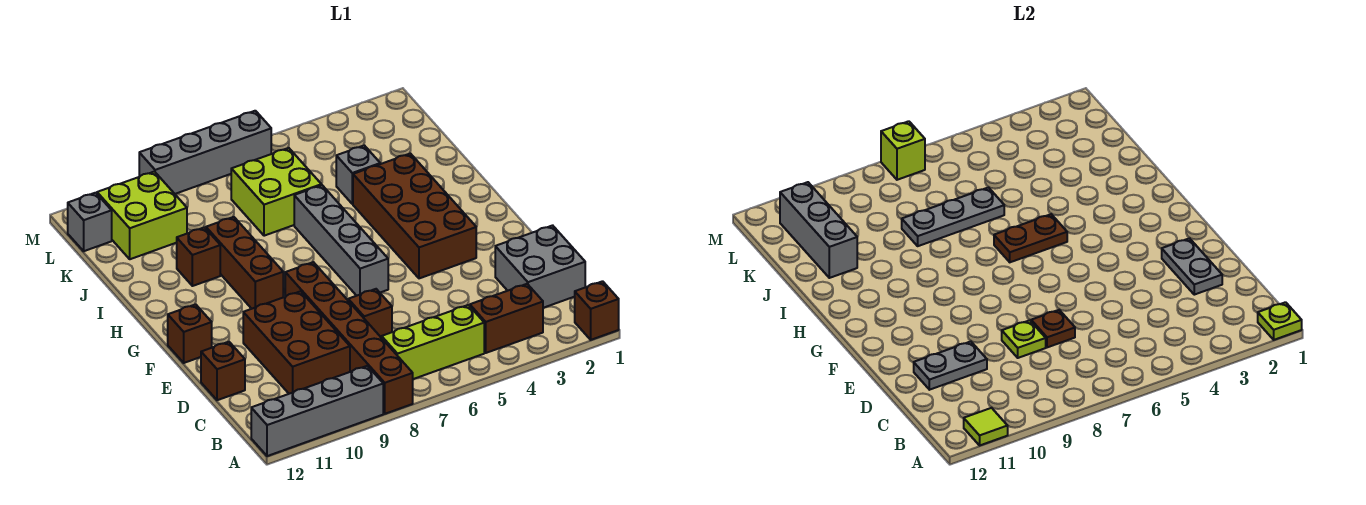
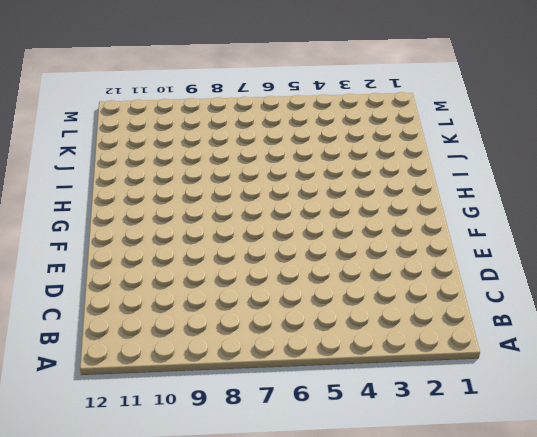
none -> brown 1x1 brick [575,281,619,340]
none -> brown 1x6 brick [285,262,413,414]
none -> grey 1x4 brick [251,366,383,456]

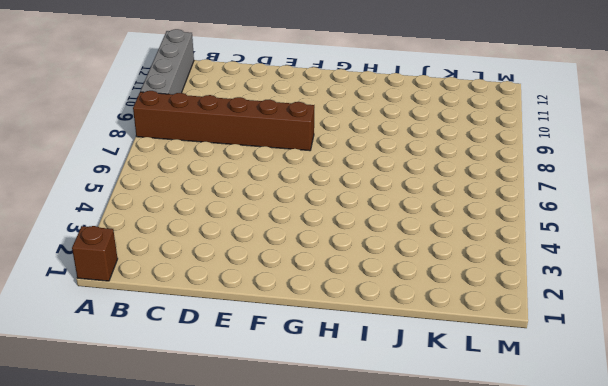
none -> brown 1x2 brick [470,284,543,353]
none -> lime 1x3 brick [382,305,484,379]
none -> grey 2x2 brick [495,225,585,308]

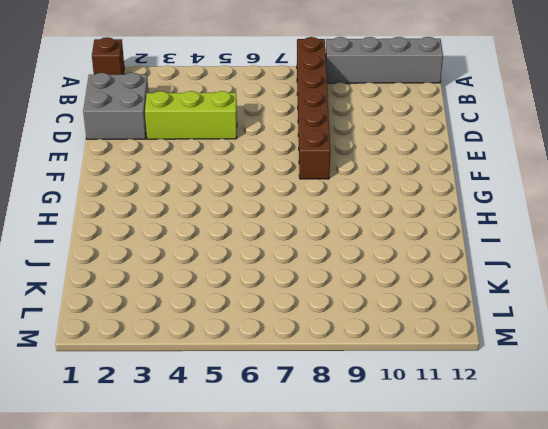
lime 1x3 brick [145,91,237,139] -> lime 1x3 brick moved to [382,305,484,379]
none -> brown 1x2 brick [470,284,543,353]
none -> brown 2x3 brick [243,291,350,394]
none -> brown 1x1 brick [348,289,392,338]

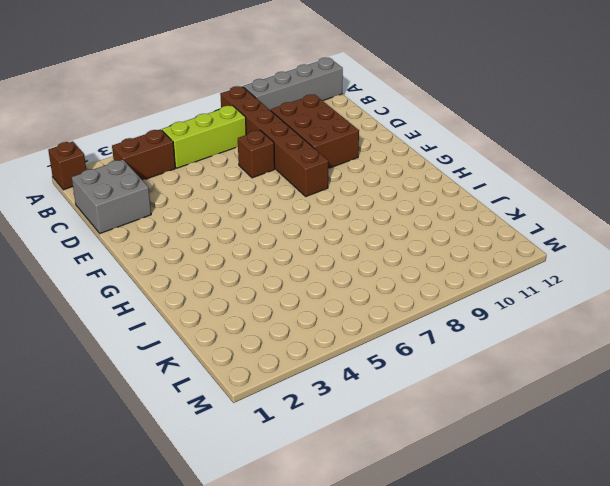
none -> brown 1x1 brick [201,342,245,400]
none -> brown 2x4 brick [353,153,476,278]
none -> grey 1x4 brick [294,185,388,296]

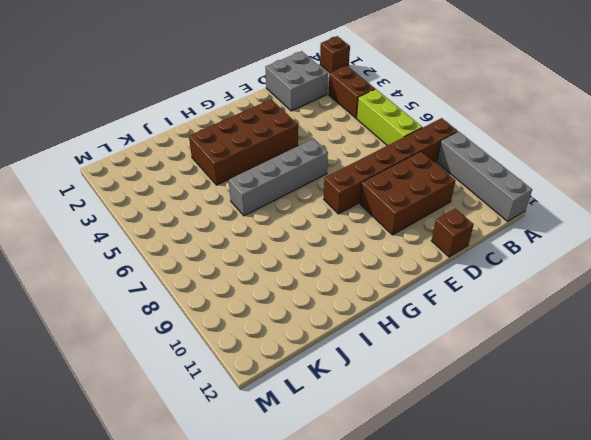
none -> brown 1x1 brick [348,289,392,338]
none -> brown 1x1 brick [168,304,212,363]
none -> brown 1x3 brick [206,217,283,309]

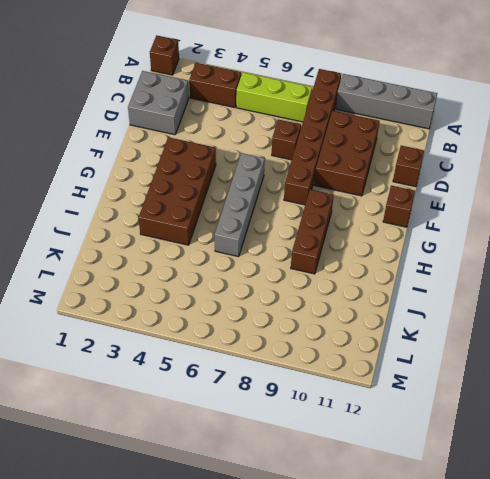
none -> brown 1x1 brick [177,227,220,286]
none -> grey 1x1 brick [336,145,380,204]
none -> lime 2x2 brick [231,148,321,236]

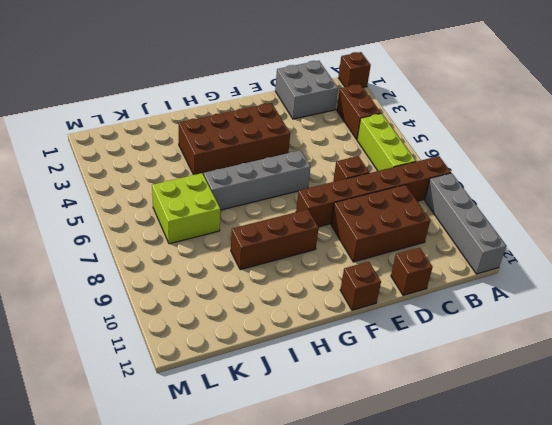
none -> brown 1x1 brick [177,227,220,286]
none -> grey 1x1 brick [336,145,380,204]
none -> lime 2x2 brick [97,172,187,259]

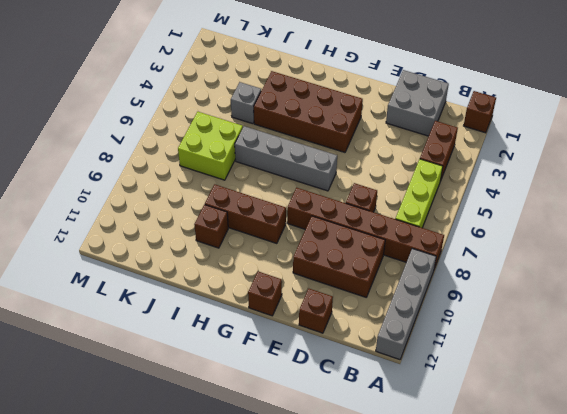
none -> lime 2x2 brick [97,172,187,259]
none -> grey 1x1 brick [68,193,112,251]
none -> grey 1x4 brick [139,111,271,194]

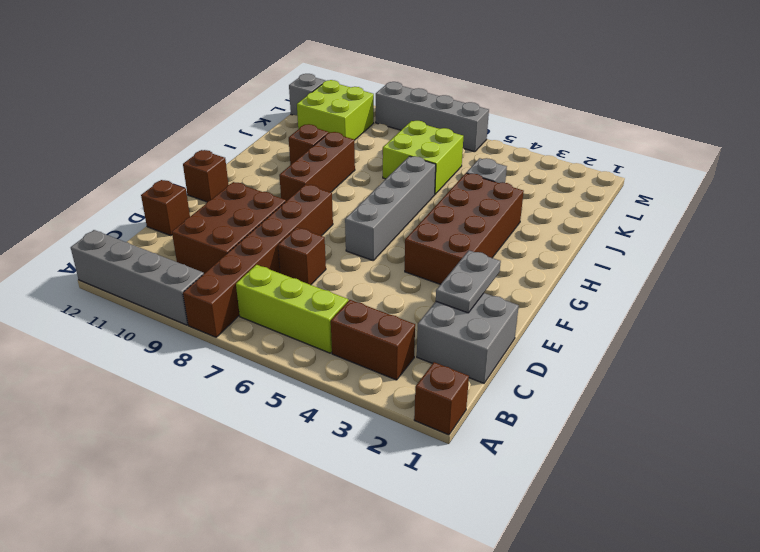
none -> lime 1x1 plate [1258,302,1302,340]
none -> lime 1x1 tile [964,408,1008,445]
none -> brown 1x1 plate [1031,310,1075,347]

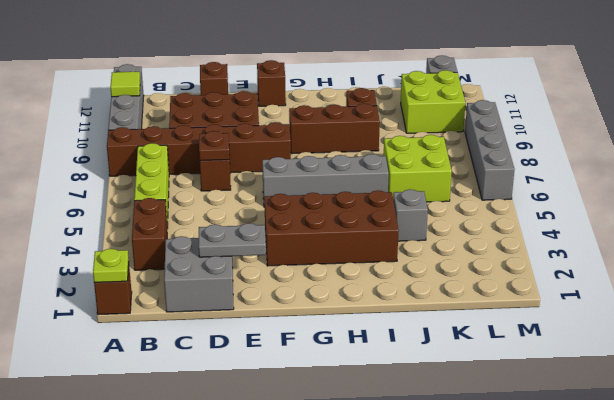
none -> lime 1x1 plate [1002,320,1046,358]
none -> grey 1x2 plate [914,342,987,390]
none -> brown 1x2 plate [994,214,1067,262]

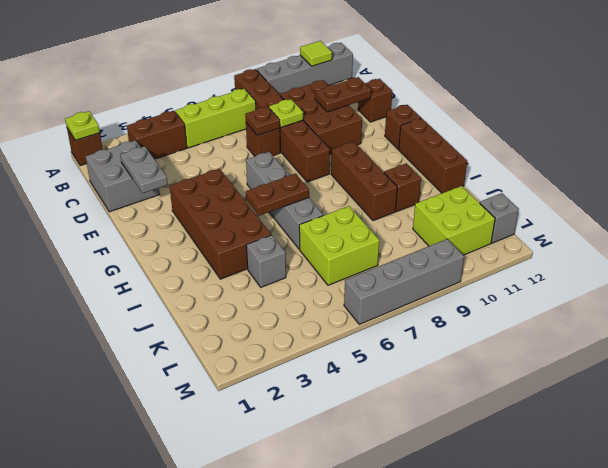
brown 1x2 plate [315,77,371,112] -> grey 1x2 plate [914,342,987,390]
brown 1x3 brick [399,118,467,193] -> none
none -> grey 1x3 plate [902,188,1004,246]
none -> grey 1x3 brick [780,182,857,278]
none -> lime 1x1 brick [881,121,925,180]

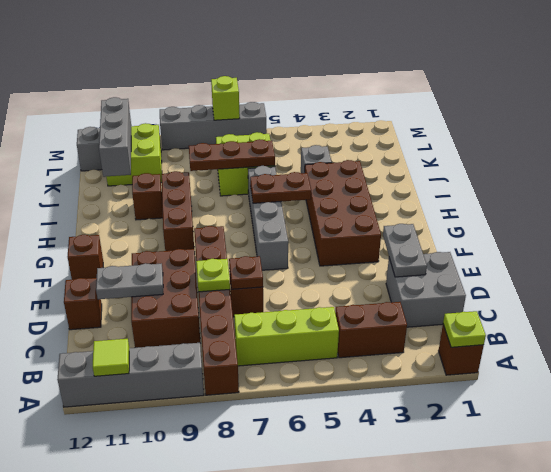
brown 1x3 plate [189,139,275,171] -> grey 1x3 plate [902,188,1004,246]

